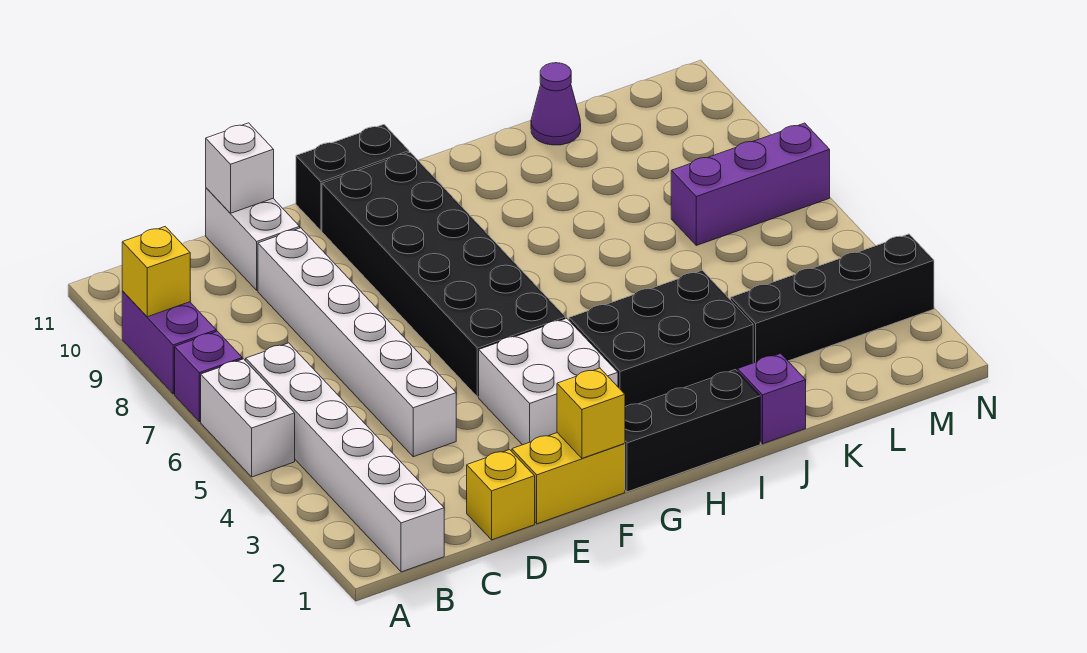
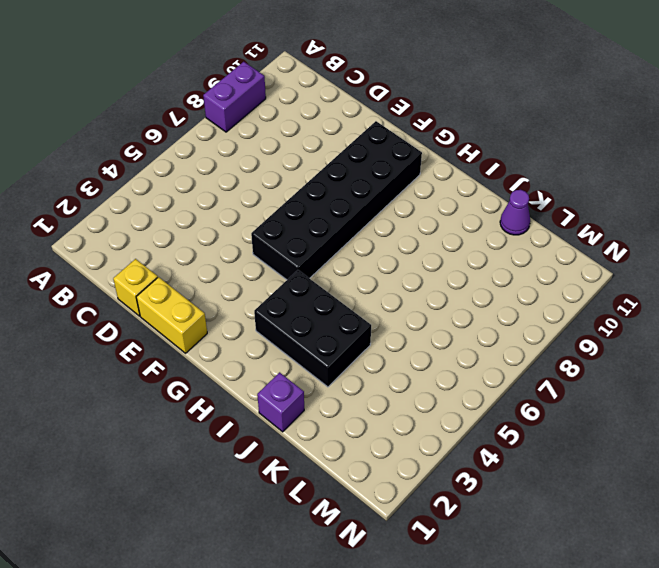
none -> white 1x2 brick [201,359,295,477]
none -> purple 1x1 brick [175,331,242,422]
none -> white 1x6 brick [246,343,444,572]

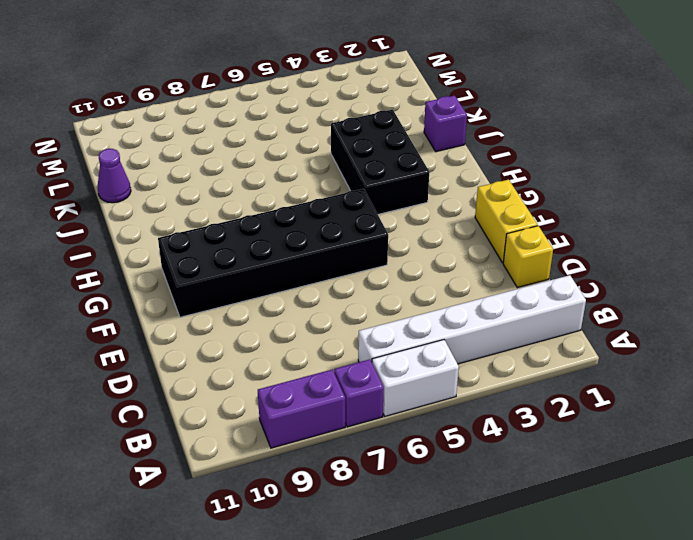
none -> white 1x6 brick [258,228,456,457]
none -> white 1x2 brick [206,188,300,290]
none -> white 2x2 brick [479,318,618,445]

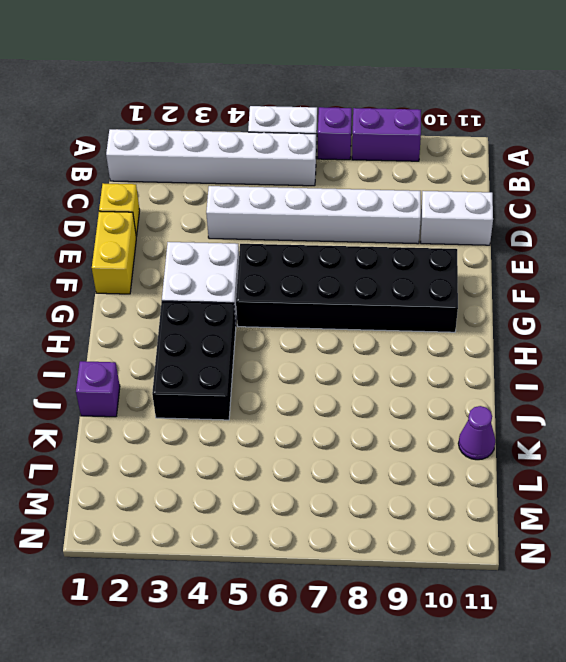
none -> black 1x2 brick [296,125,409,231]
none -> black 1x3 brick [625,370,760,492]
none -> black 1x4 brick [731,234,934,363]

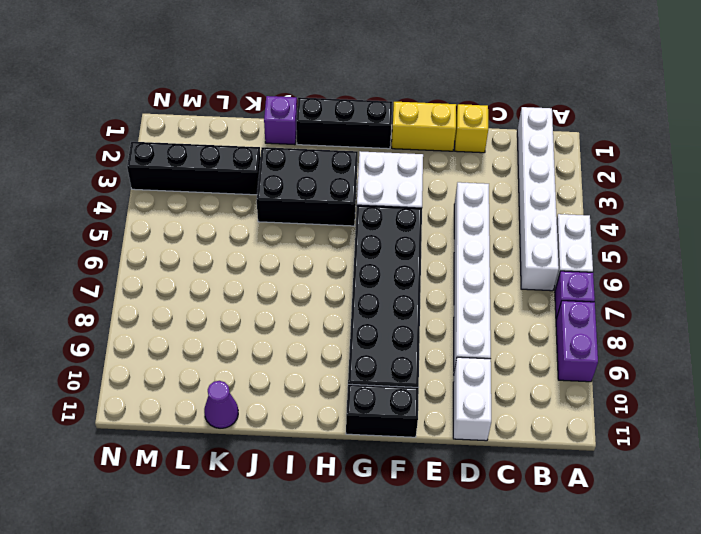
none -> purple 1x3 brick [671,123,830,245]
none -> yellow 1x1 brick [122,227,190,317]
none -> white 1x1 brick [206,123,274,213]

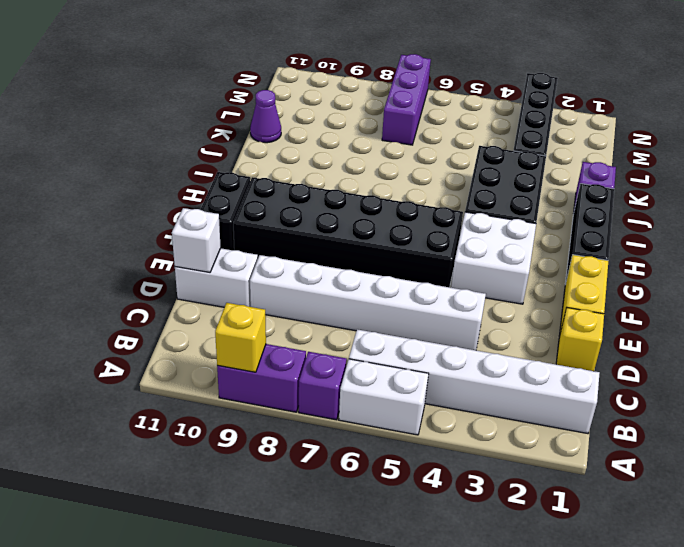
none -> yellow 1x1 brick [557,368,625,458]

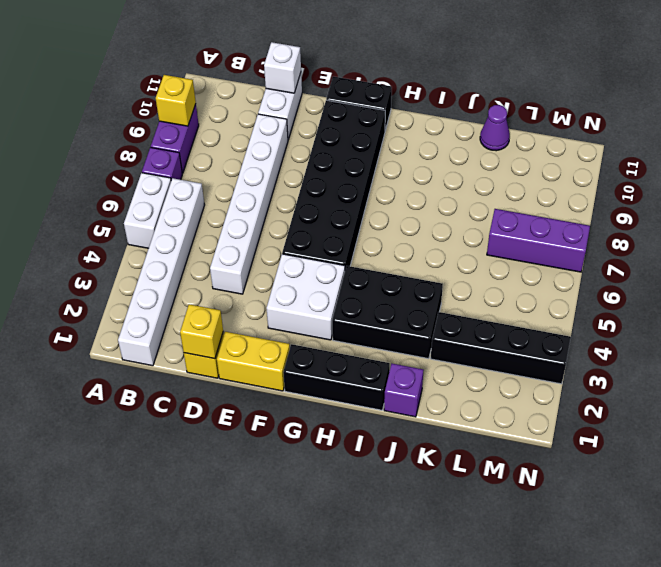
yellow 1x1 brick [180,304,223,359] -> yellow 1x1 brick moved to [557,368,625,458]

